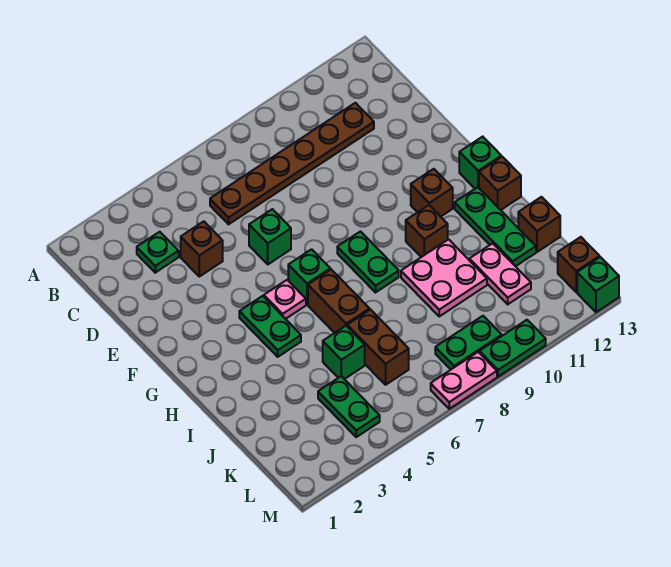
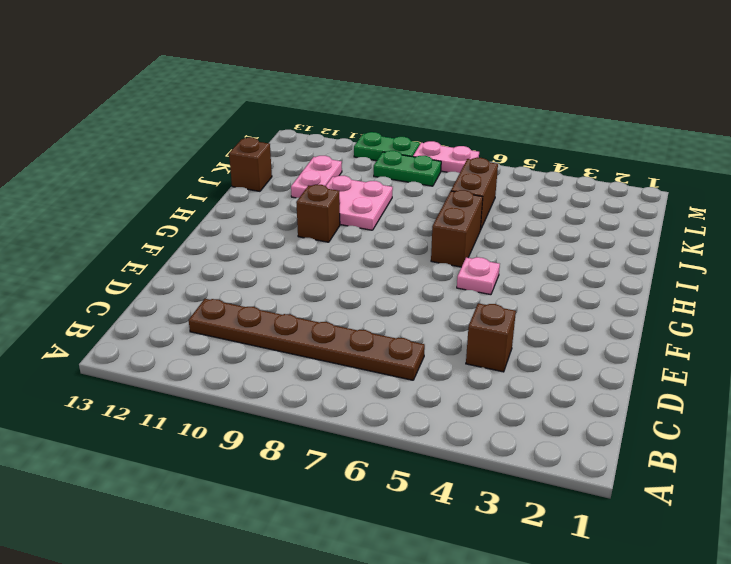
none -> green 1x1 plate [137,232,179,273]
none -> green 1x1 brick [249,209,291,264]
none -> green 1x2 plate [239,296,301,357]

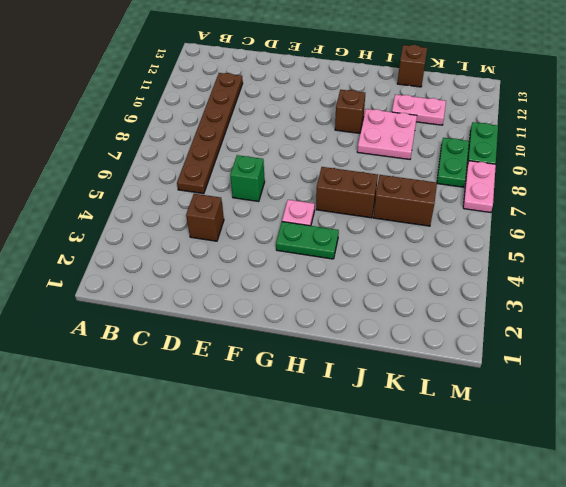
none -> green 1x1 plate [137,232,179,273]
none -> green 1x1 brick [288,249,330,305]
none -> green 1x2 plate [337,232,399,292]

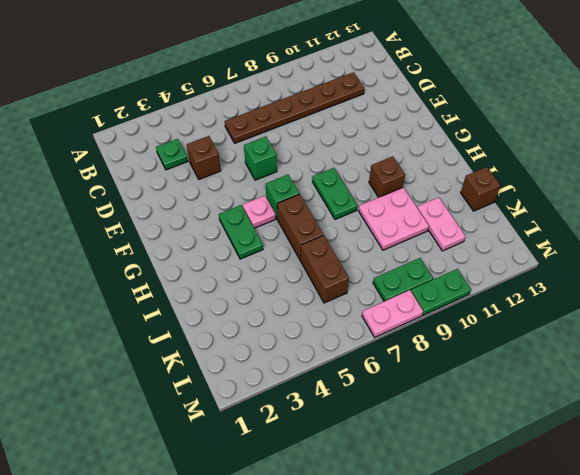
none -> brown 1x1 brick [411,169,453,217]
none -> green 1x1 brick [459,137,501,189]
none -> green 1x3 plate [455,187,536,266]

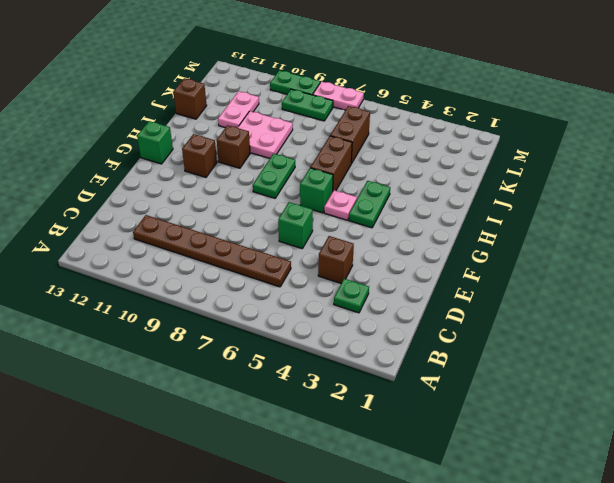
none -> green 1x3 plate [455,187,536,266]
none -> brown 1x1 brick [479,157,521,210]
none -> green 1x1 brick [323,326,365,379]

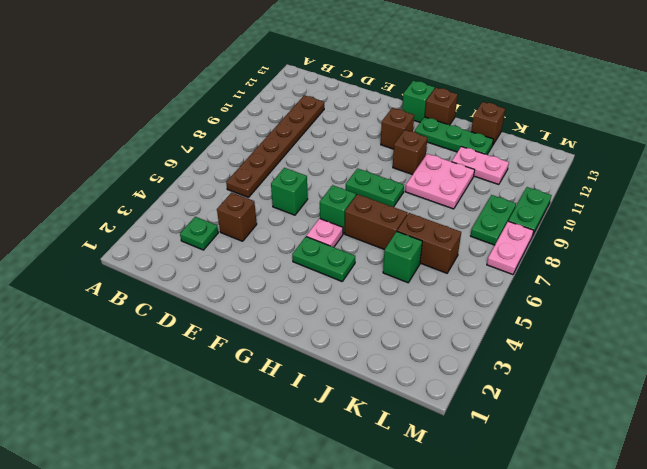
none -> green 1x2 plate [318,376,380,437]
none -> brown 1x1 brick [558,237,600,292]
none -> green 1x1 brick [577,257,619,312]

